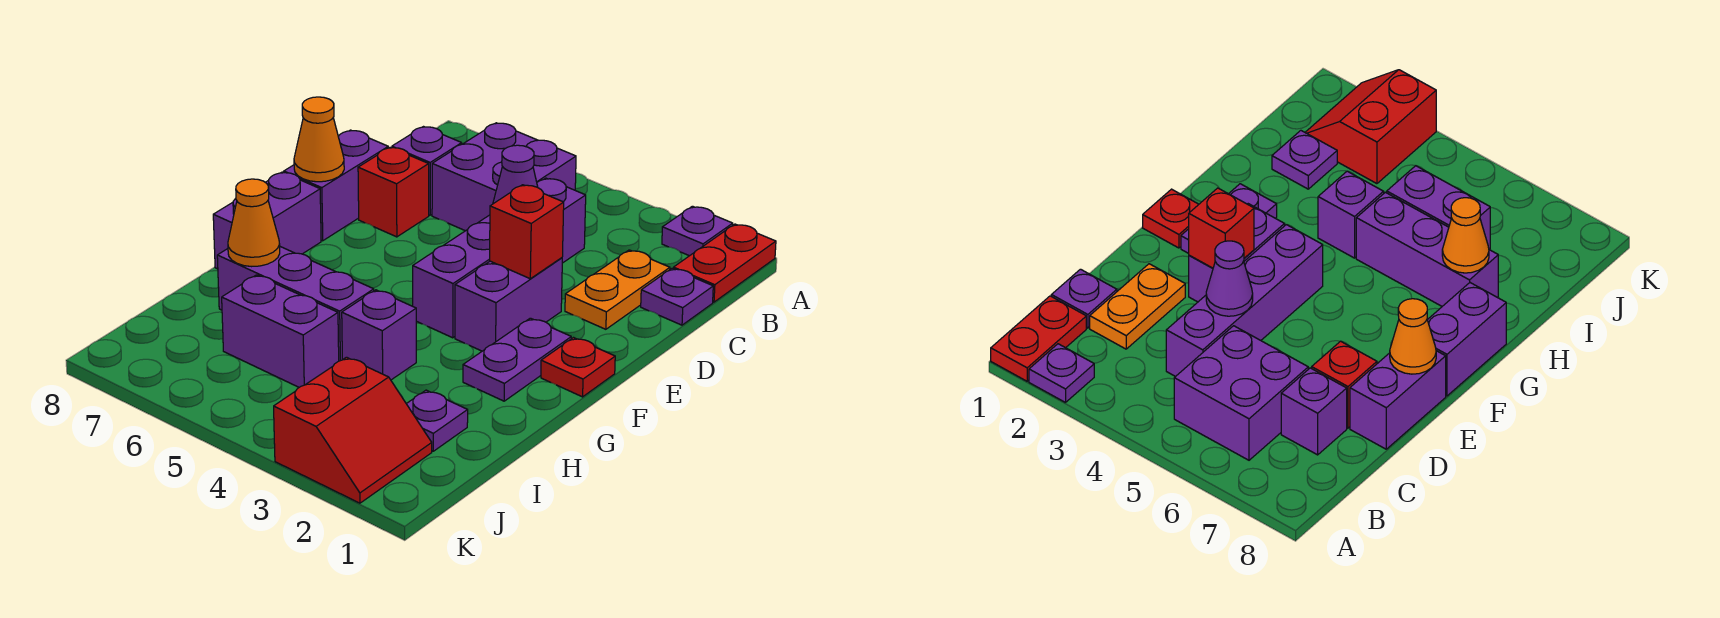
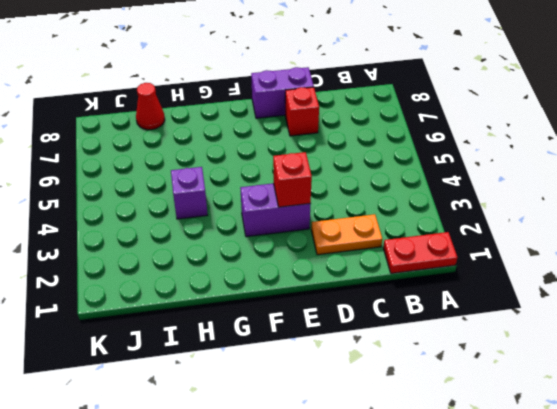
red 1x1 cone [136,83,165,130] -> none
none -> purple 1x1 plate [662,206,733,256]
none -> purple 2x2 brick [432,123,576,231]
none -> purple 1x1 plate [641,268,713,325]

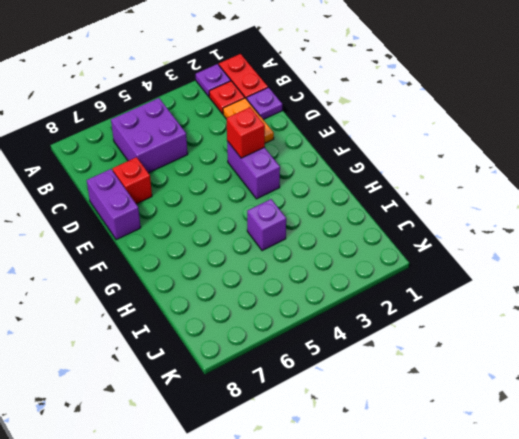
red 1x1 plate [209,81,245,114] -> red 1x1 plate moved to [541,338,615,397]
none -> purple 1x4 brick [413,178,586,338]
none -> purple 1x1 brick [392,127,462,215]
none -> purple 1x2 plate [463,318,571,401]

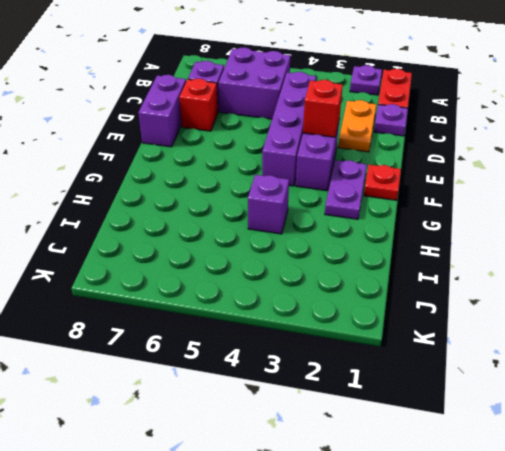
none -> purple 1x2 brick [213,172,321,269]
none -> purple 1x3 brick [217,247,374,361]
none -> purple 1x1 plate [407,390,468,451]

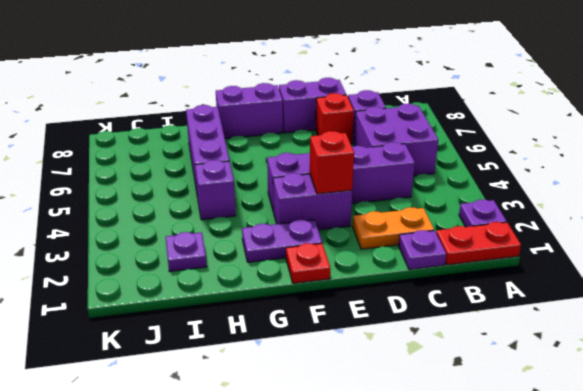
none -> purple 1x2 brick [222,275,339,387]
none -> red 2x2 slope [274,357,432,503]
none -> purple 1x1 cone [493,145,538,204]

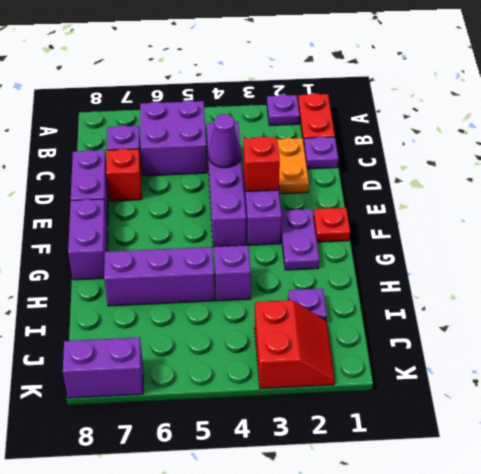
purple 1x2 brick [63,337,143,398] -> purple 1x2 brick moved to [222,275,339,387]
none -> orange 1x1 cone [294,97,344,182]
none -> orange 1x1 cone [228,179,280,267]

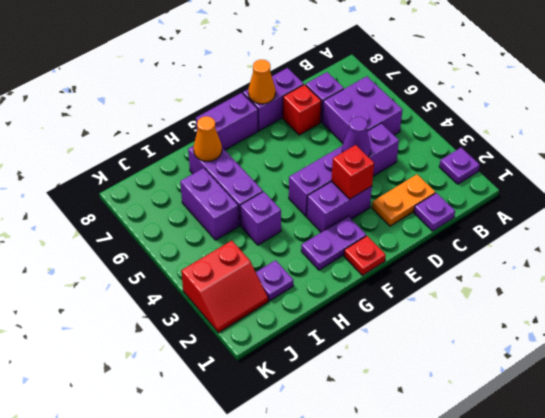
none -> red 1x2 plate [673,224,776,302]

